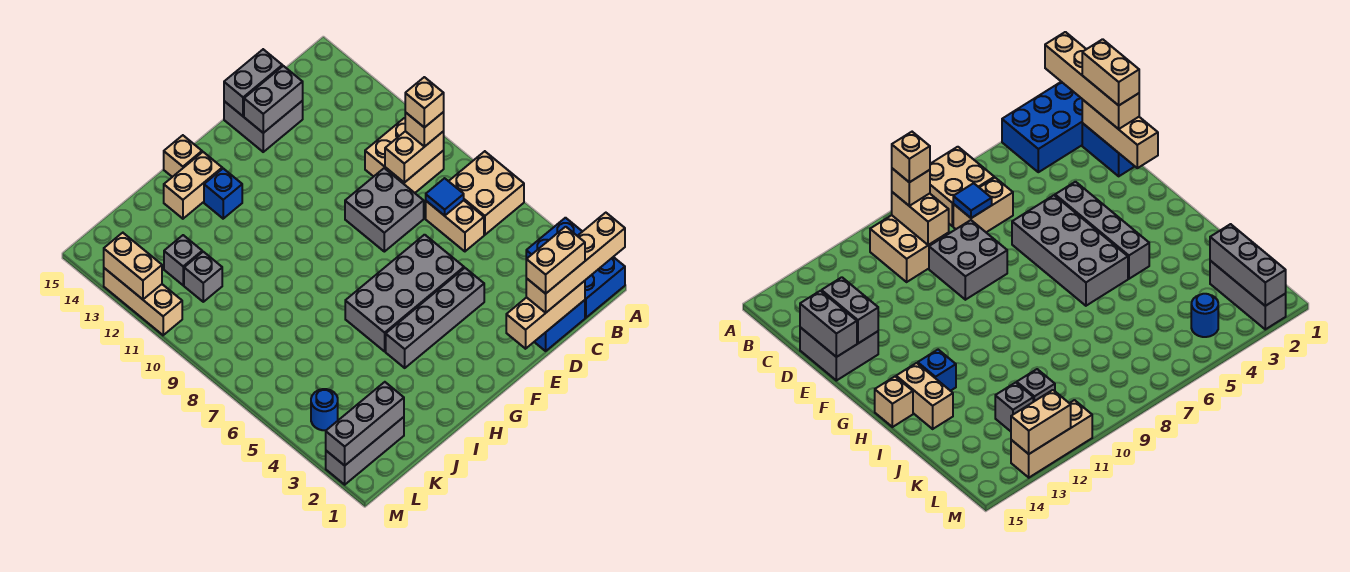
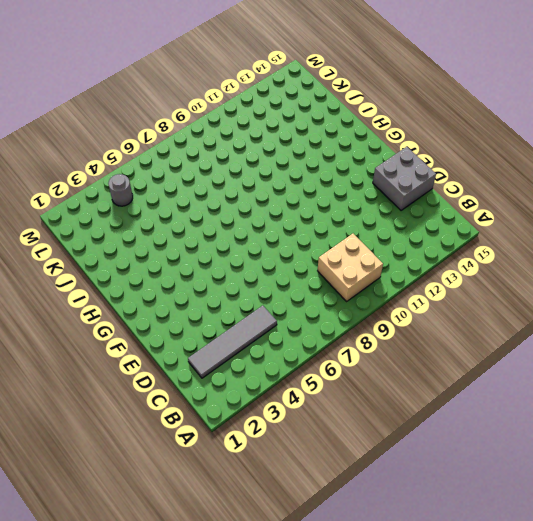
grey 1x4 tile [188,306,277,378] -> none
grey 1x1 round brick [108,174,133,206] -> blue 1x1 round brick [311,389,338,430]
none -> blue 2x3 brick [526,218,625,318]
none -> tan 2x2 brick [449,151,524,235]
none -> blue 1x2 brick [535,300,585,351]

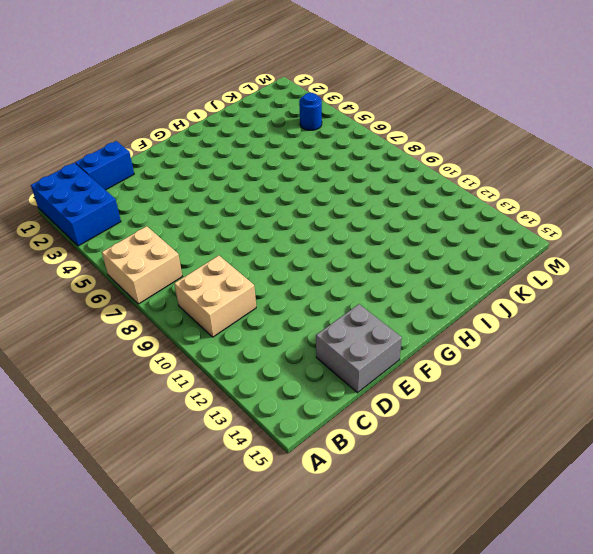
none -> tan 1x2 brick [426,200,484,251]
none -> grey 2x2 brick [345,168,424,252]
none -> grey 1x4 brick [386,268,484,368]

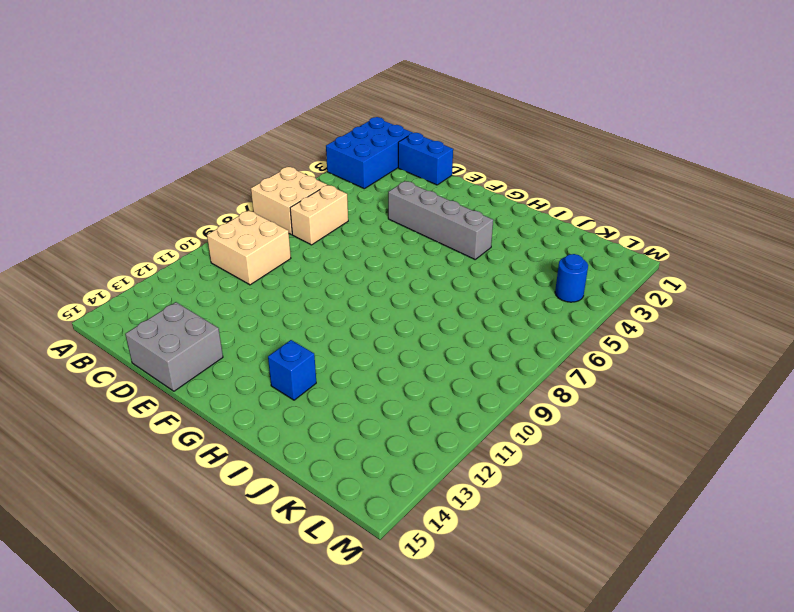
none -> grey 2x2 brick [345,168,424,252]
none -> grey 2x4 brick [345,235,464,351]
none -> tan 1x2 brick [164,152,222,219]

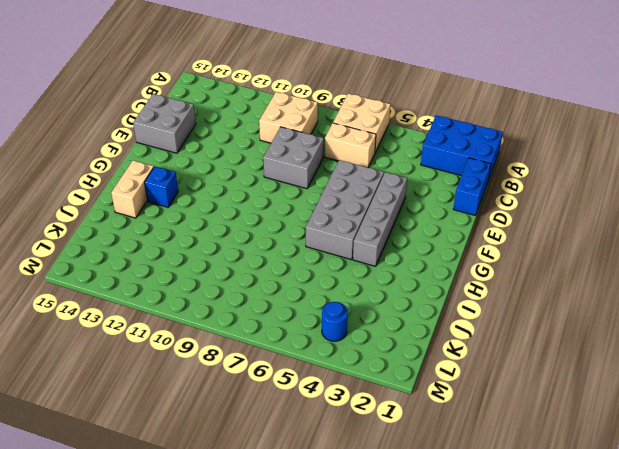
none -> tan 1x1 brick [164,135,202,177]
none -> grey 1x3 brick [326,417,404,485]
none -> grey 1x1 brick [184,252,222,302]

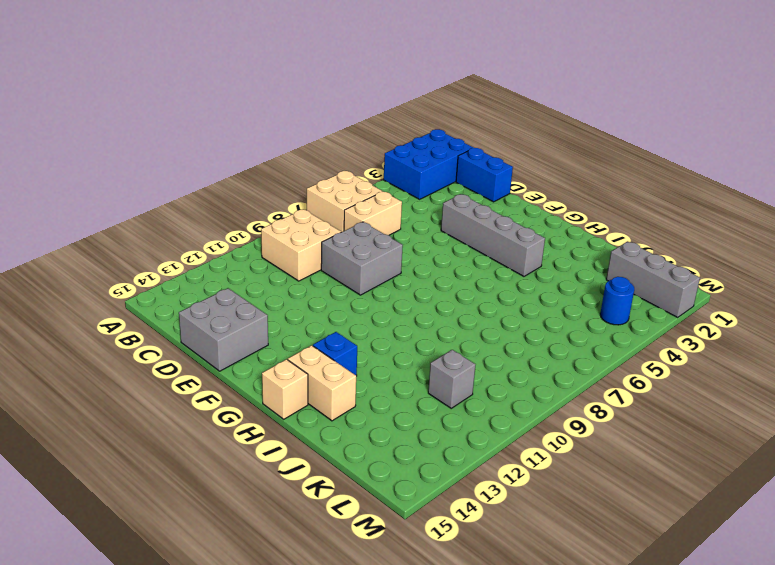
none -> grey 2x4 brick [345,235,464,351]
none -> grey 1x1 brick [164,235,202,285]
none -> tan 1x3 brick [104,268,182,335]

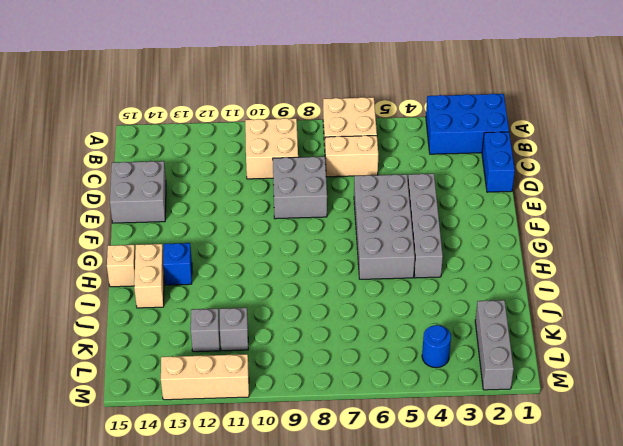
none -> tan 1x2 brick [385,131,444,183]
none -> tan 1x3 brick [506,281,585,349]
none -> blue 1x1 tile [426,178,464,216]

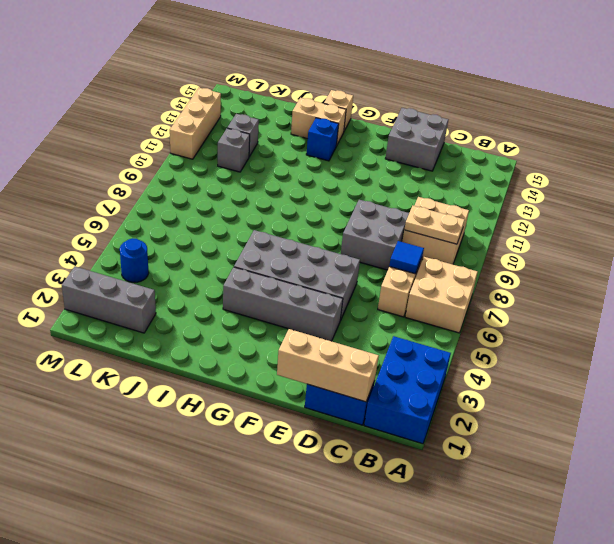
tan 1x2 plate [404,205,464,244] -> tan 1x2 brick [385,131,444,183]
none -> grey 1x2 brick [244,66,303,133]
none -> grey 1x2 brick [224,49,282,116]
none -> grey 1x3 brick [326,382,404,466]

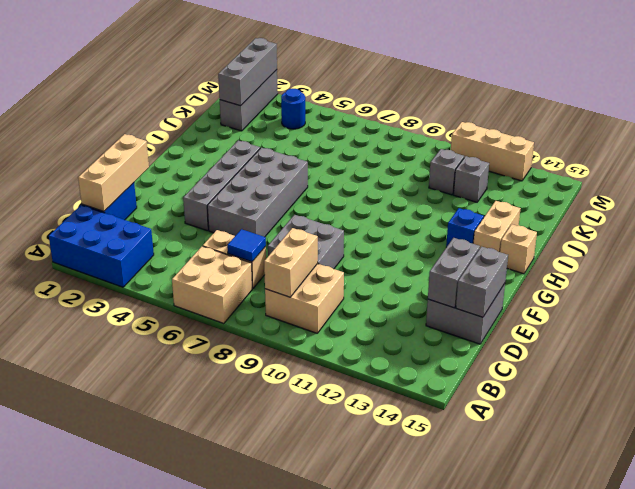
none -> tan 1x2 brick [104,233,162,299]
none -> tan 1x4 brick [526,213,625,313]
none -> tan 1x1 brick [405,112,444,147]

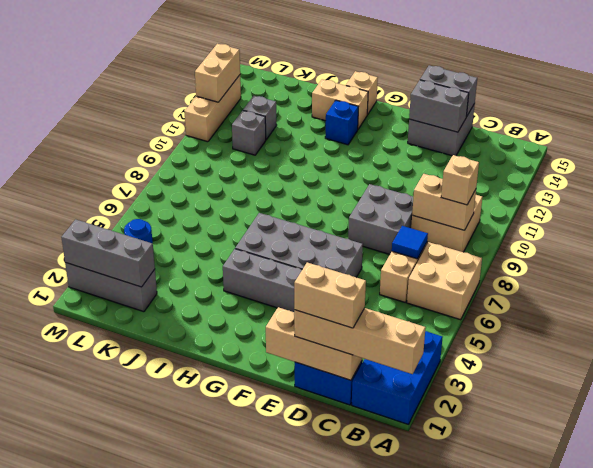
none -> tan 1x1 brick [405,77,444,128]

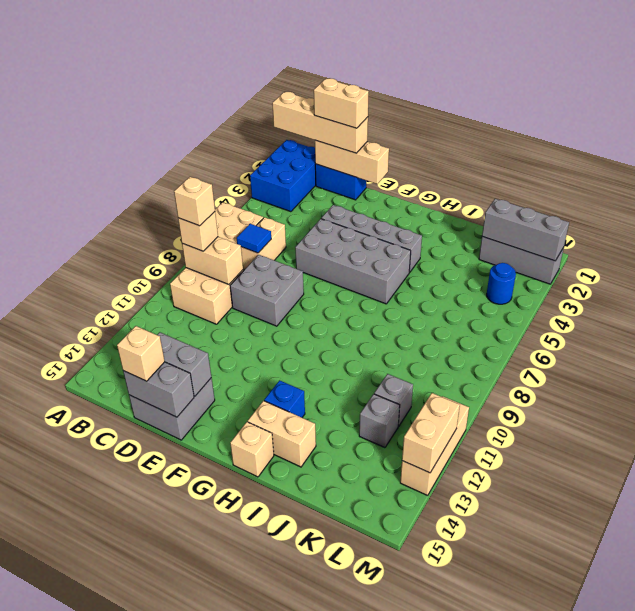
tan 1x1 brick [117,326,165,381] -> none

